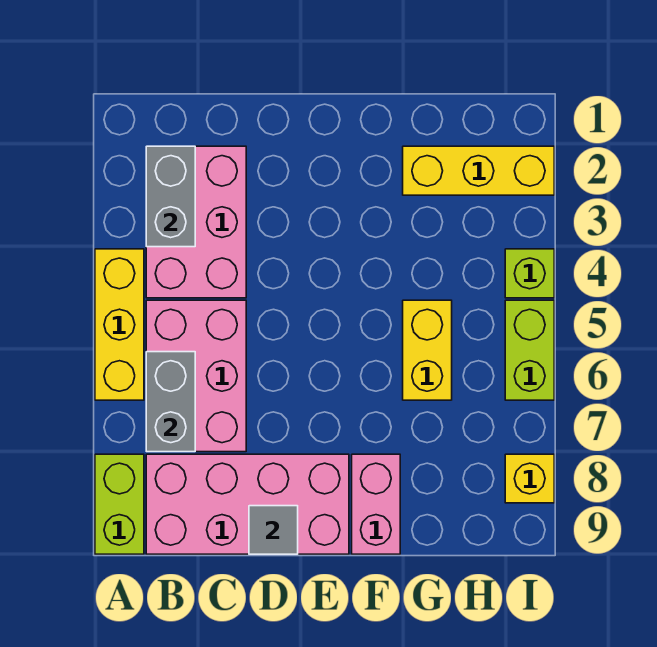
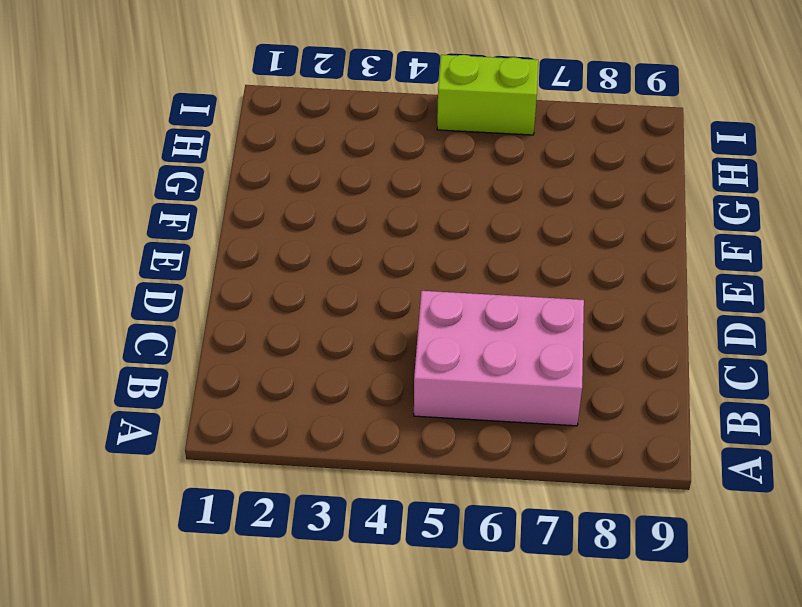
none -> yellow 1x3 brick [95,249,144,400]
none -> lime 1x2 brick [95,454,144,554]
none -> pink 2x3 brick [146,146,246,298]

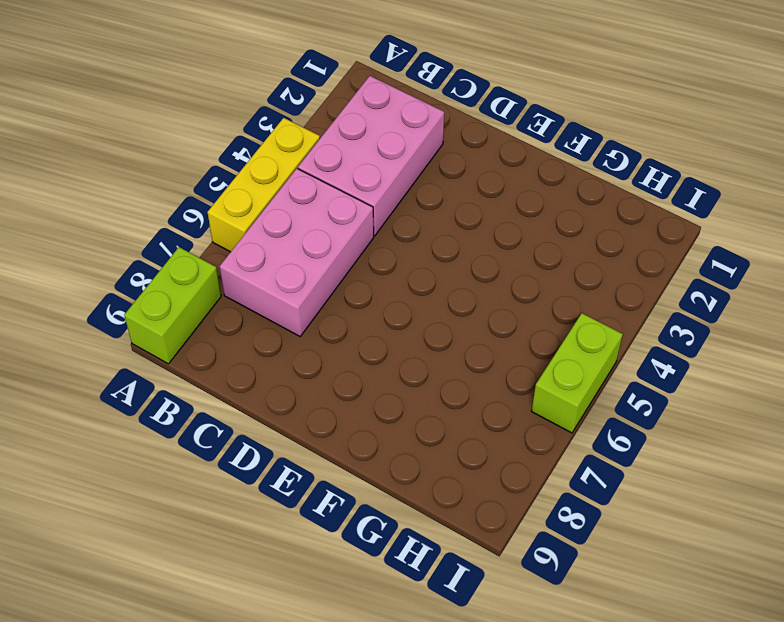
none -> pink 2x4 brick [146,454,349,554]
none -> pink 1x2 brick [352,454,400,554]
none -> yellow 1x3 brick [403,146,554,195]

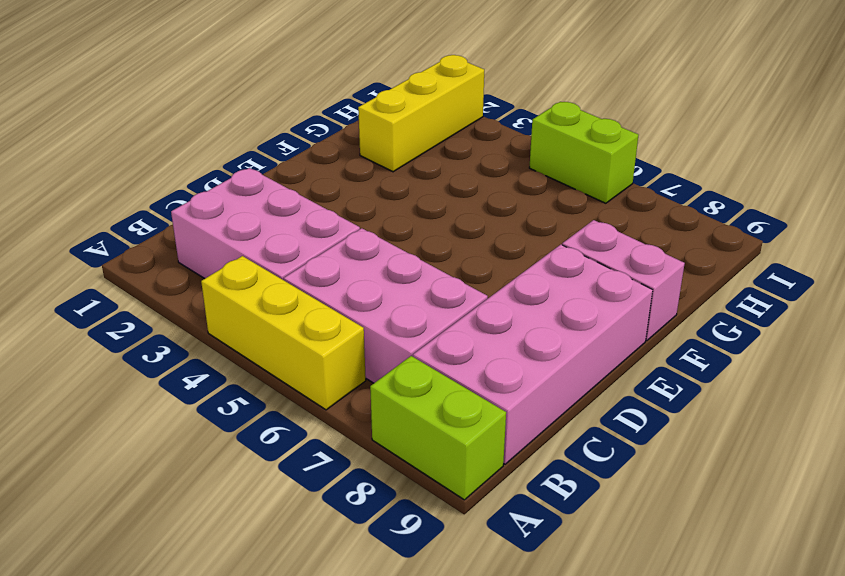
none -> yellow 1x2 brick [403,300,452,400]
none -> lime 1x1 brick [505,249,554,298]
none -> yellow 1x1 brick [505,454,554,503]

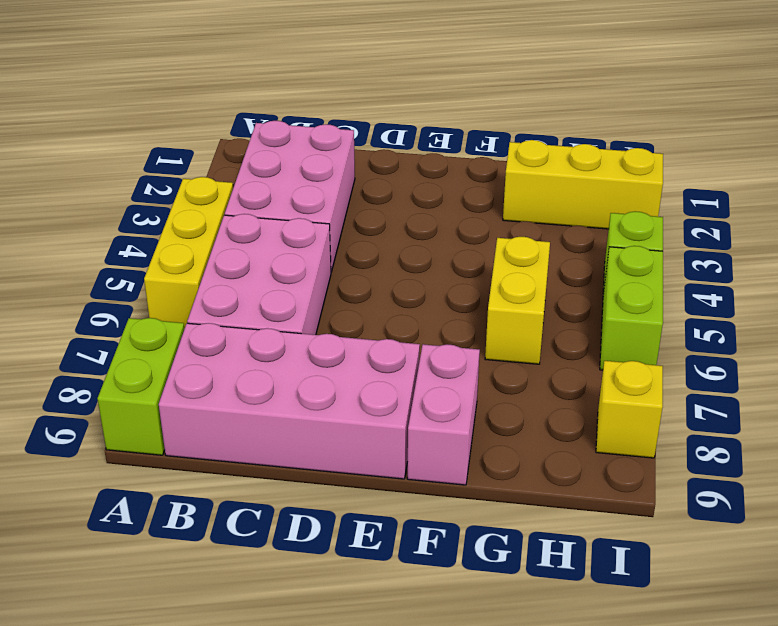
none -> grey 1x2 brick [146,146,195,247]
none -> grey 1x2 brick [146,352,195,452]
none -> grey 1x1 tile [249,506,298,554]

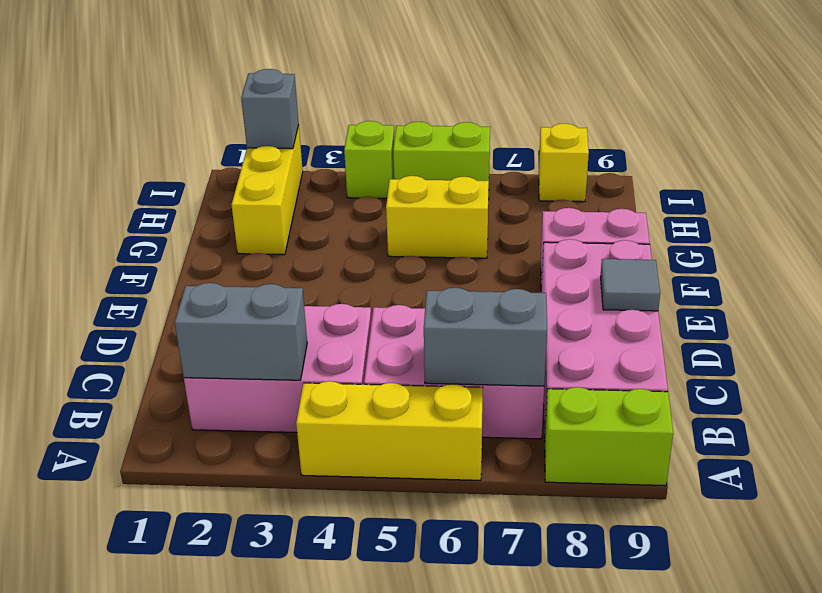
grey 1x1 brick [241,69,299,149] -> none

